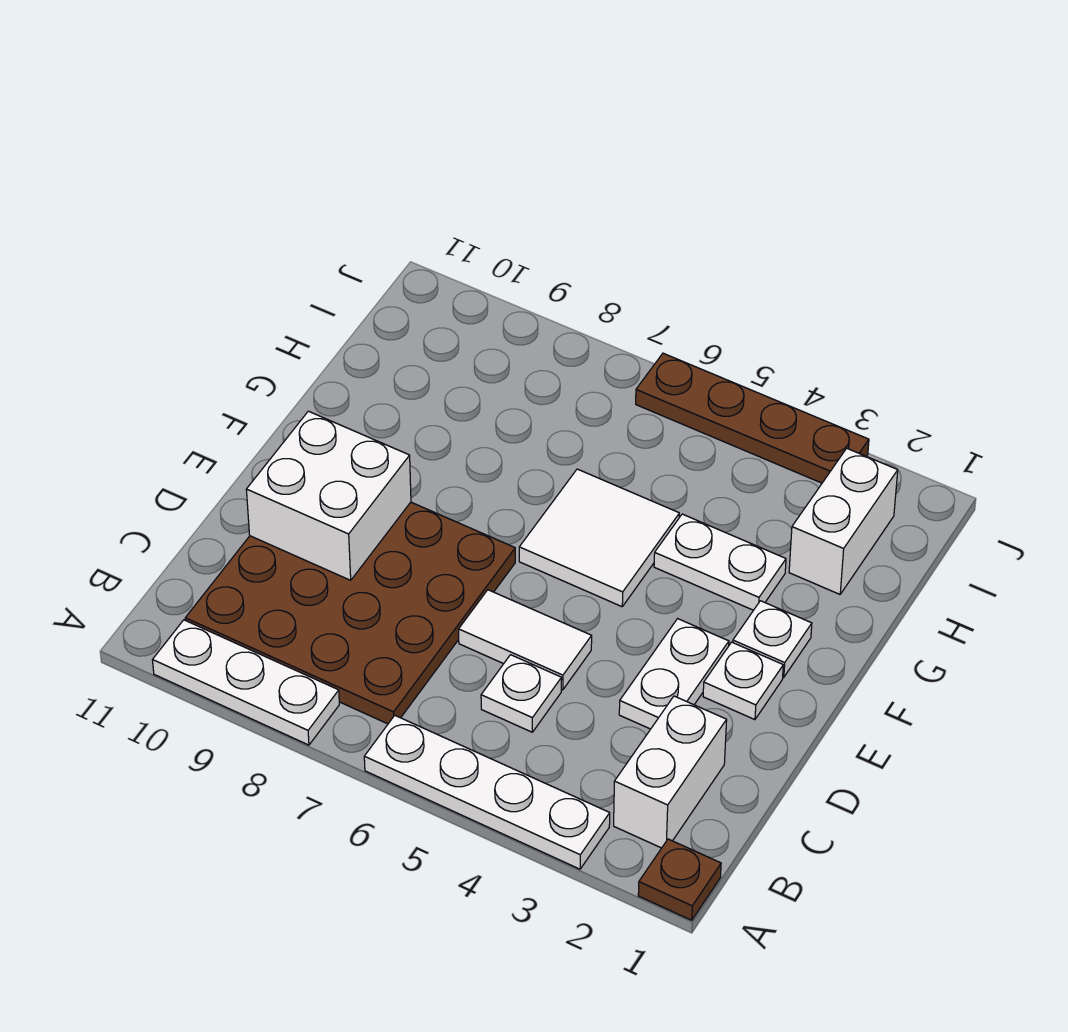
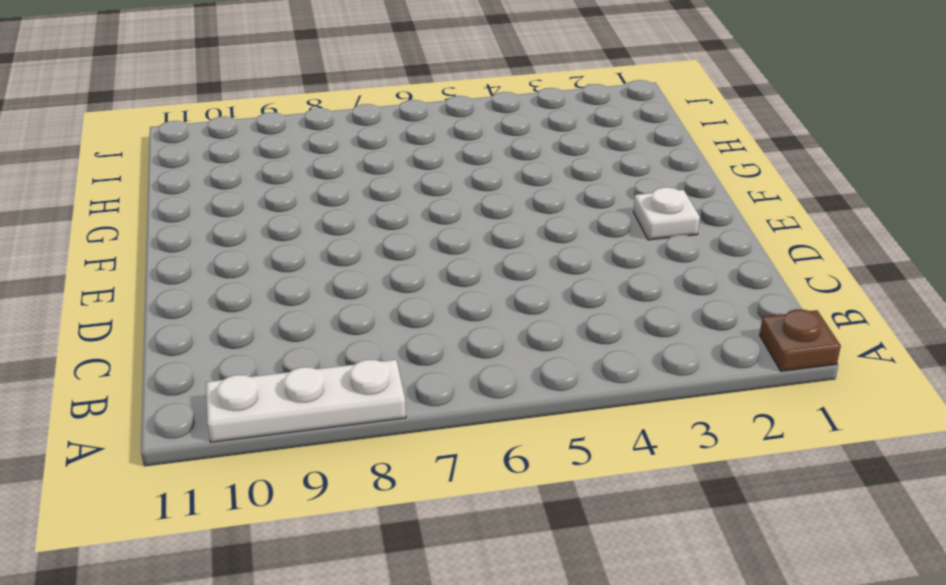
none -> white 1x4 plate [364,716,610,869]
none -> white 1x2 brick [614,696,727,848]
none -> brown 4x4 plate [185,502,515,724]

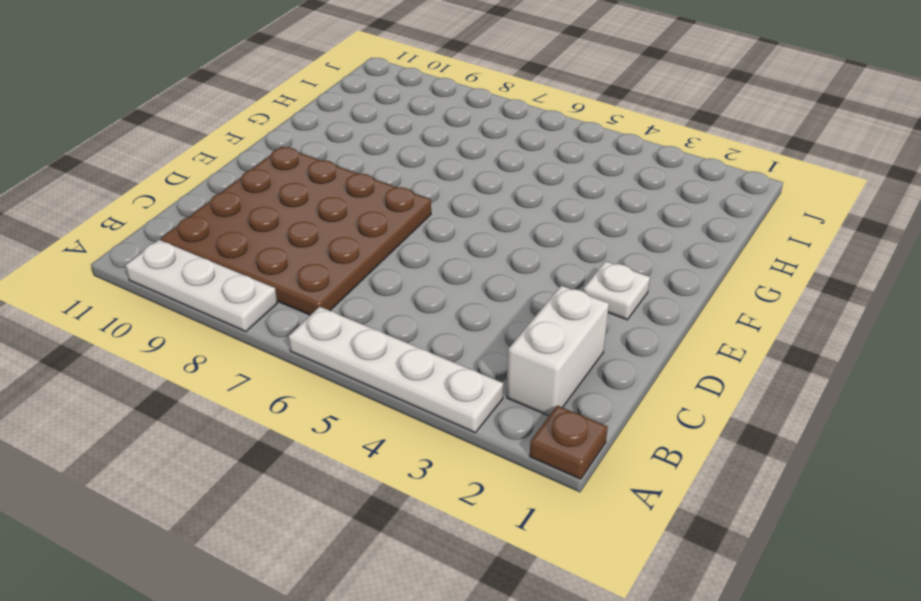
none -> white 1x1 plate [481,655,562,732]
none -> white 1x2 plate [619,619,729,729]
none -> white 1x2 tile [459,590,592,690]

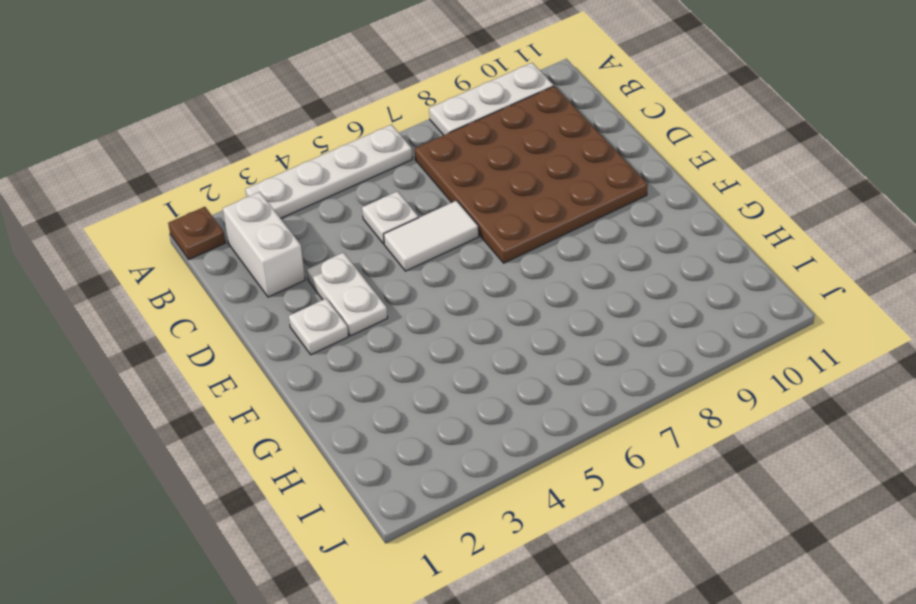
none -> white 1x1 plate [733,601,812,677]
none -> white 2x2 tile [519,469,679,607]
none -> white 1x2 plate [654,514,786,610]

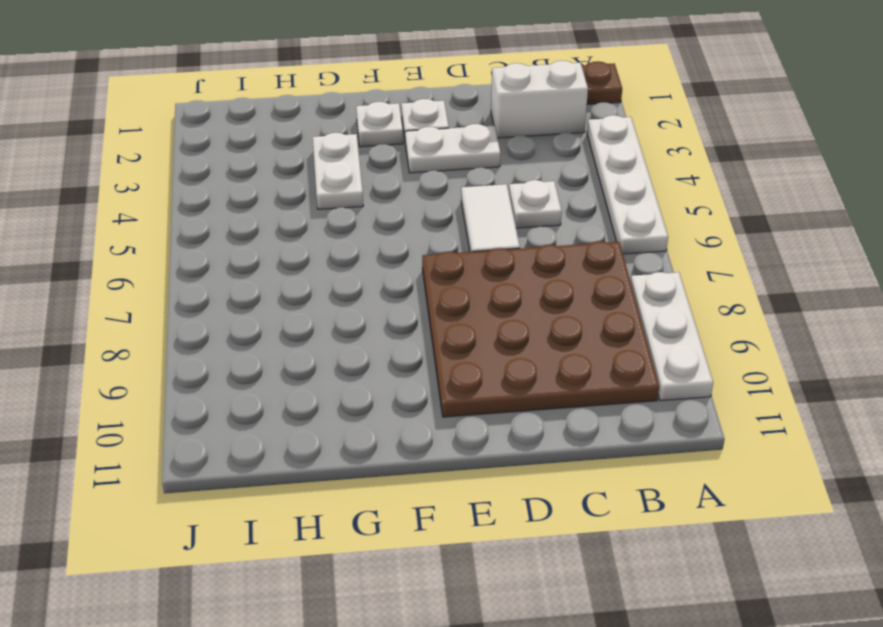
none -> white 2x2 tile [519,469,679,607]
none -> white 1x2 brick [789,448,898,594]
none -> brown 1x4 plate [636,353,869,483]

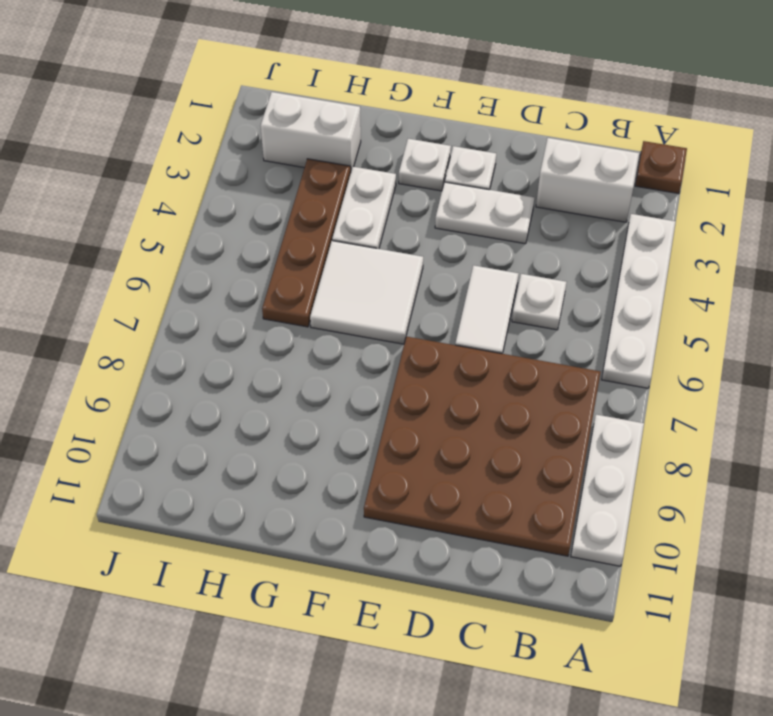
brown 1x4 plate [262,159,351,327] -> brown 1x4 plate moved to [636,353,869,483]
none -> white 2x2 brick [246,411,411,580]

